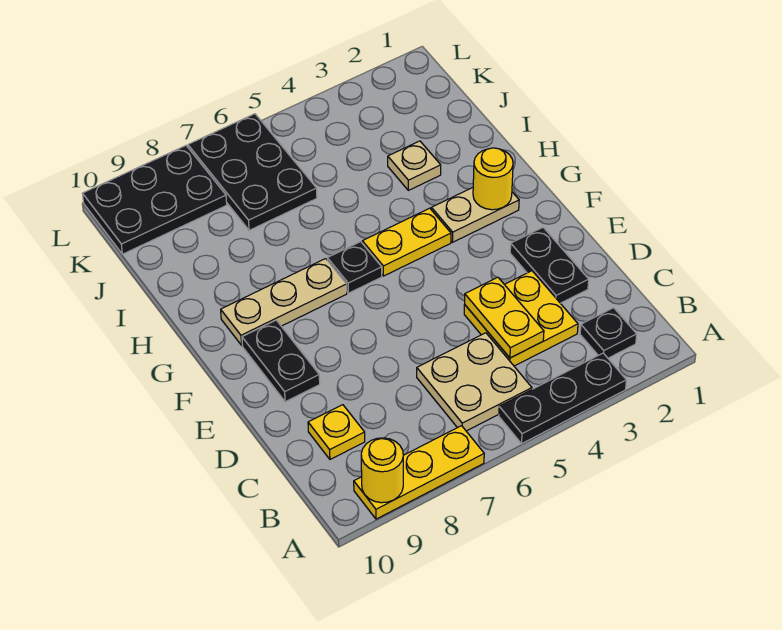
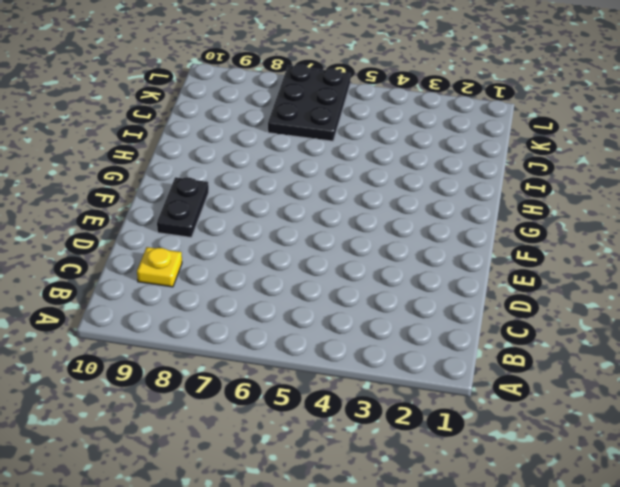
none -> black 1x3 plate [499,353,626,444]
none -> yellow 1x3 plate [354,426,484,519]
none -> black 1x1 plate [580,308,637,358]

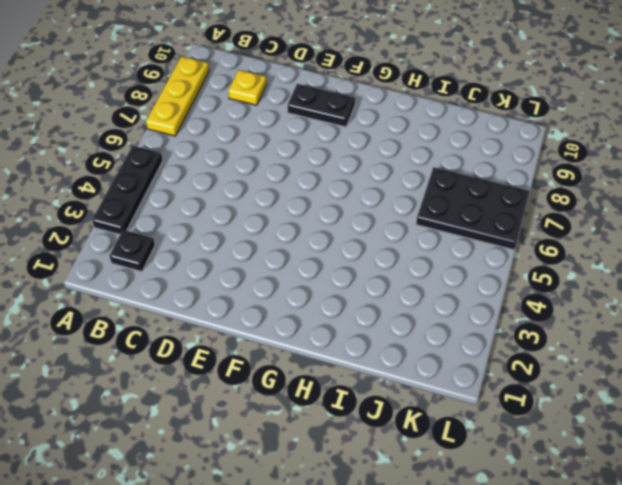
none -> tan 2x2 plate [417,333,532,431]
none -> yellow 2x2 plate [464,271,578,366]
none -> black 1x2 plate [510,228,589,303]

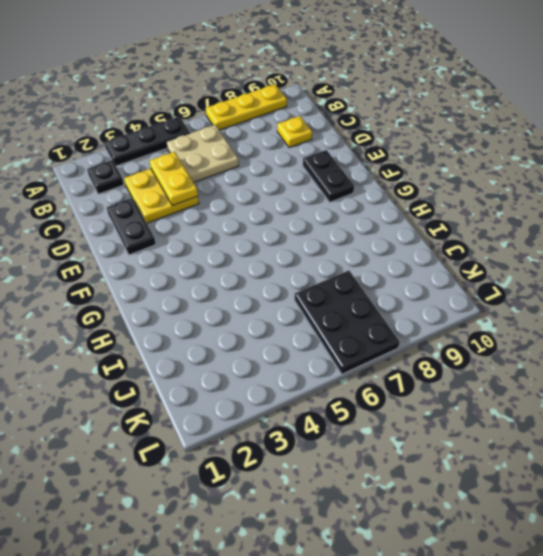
none -> tan 1x2 plate [431,188,519,242]
none -> yellow 1x2 plate [362,208,451,276]
none -> black 1x1 plate [327,242,382,293]

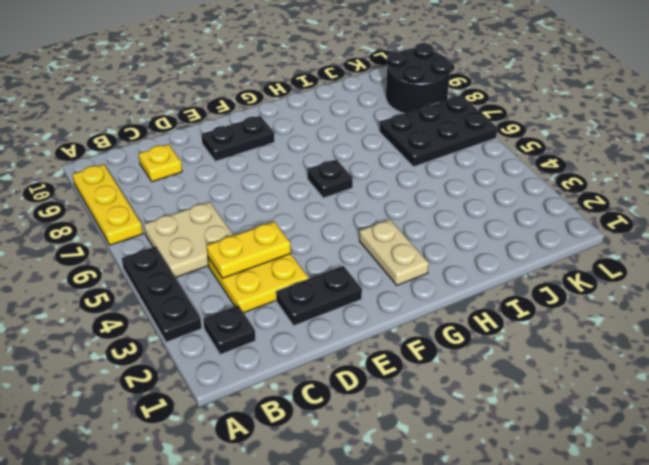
black 2x2 round brick [386,43,451,114] -> black 2x3 plate [83,146,227,254]
none -> yellow 1x2 plate [362,208,451,276]
none -> tan 1x3 plate [221,259,347,345]
none -> tan 1x1 plate [388,141,441,190]

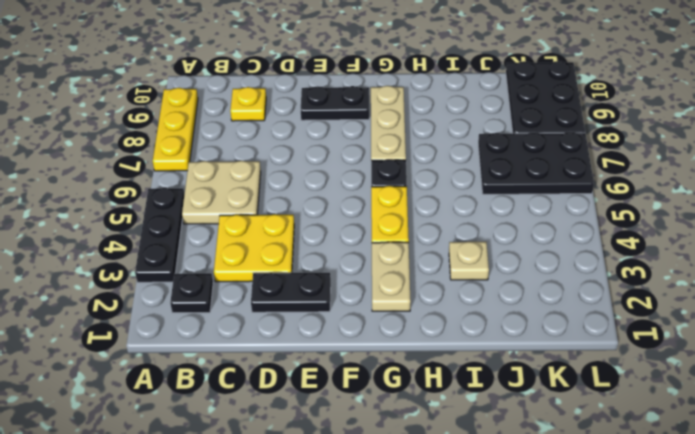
none -> yellow 1x1 round brick [361,438,403,503]
none -> yellow 1x2 plate [465,277,544,358]
none -> yellow 1x1 round brick [473,148,513,210]

